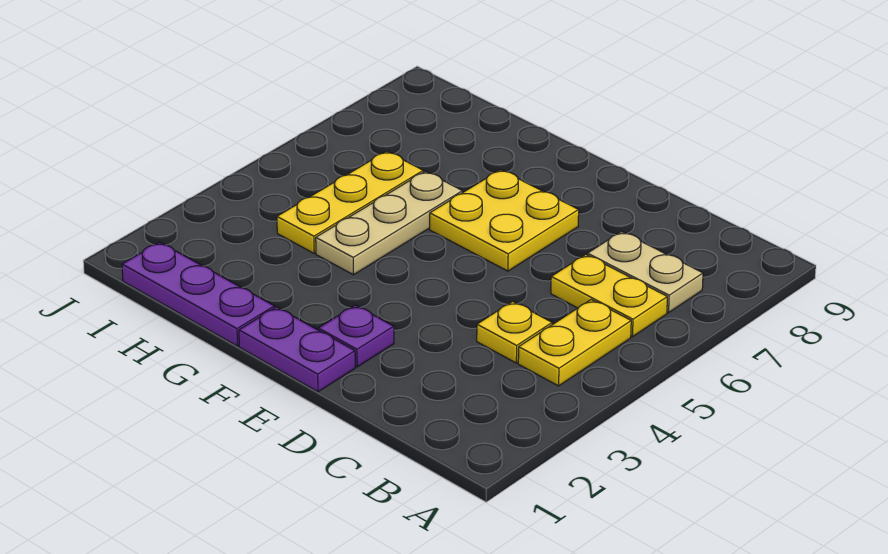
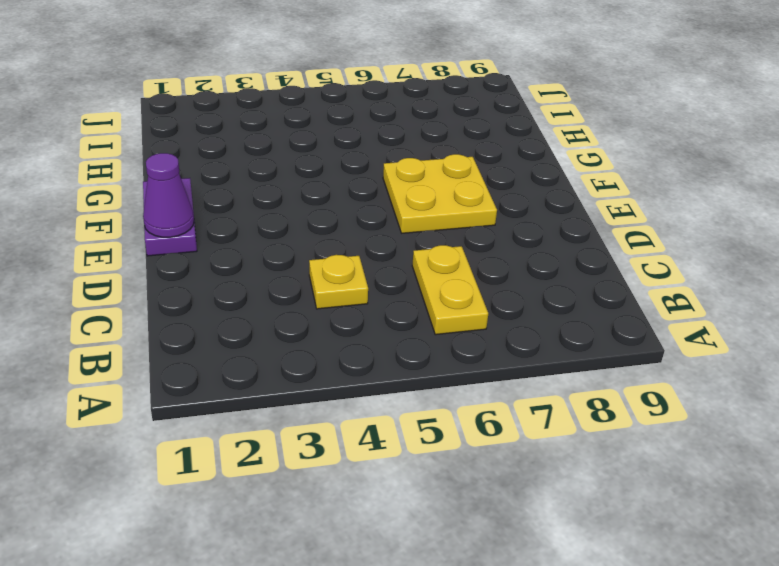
purple 1x1 cone [143,153,194,237] -> none
none -> yellow 1x2 plate [518,300,631,386]
none -> tan 1x2 plate [587,231,703,313]

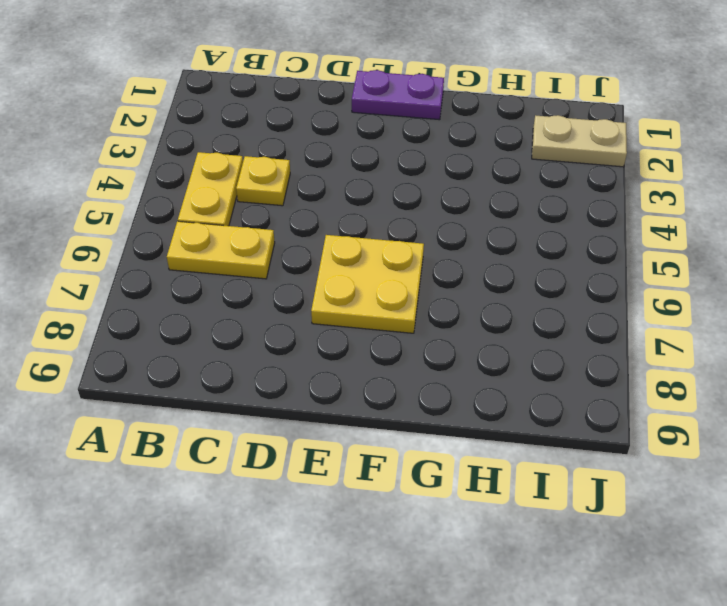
tan 1x2 plate [532,115,627,167] -> tan 1x2 plate moved to [587,231,703,313]
none -> purple 1x1 plate [318,305,394,367]
none -> purple 1x3 plate [122,242,274,346]

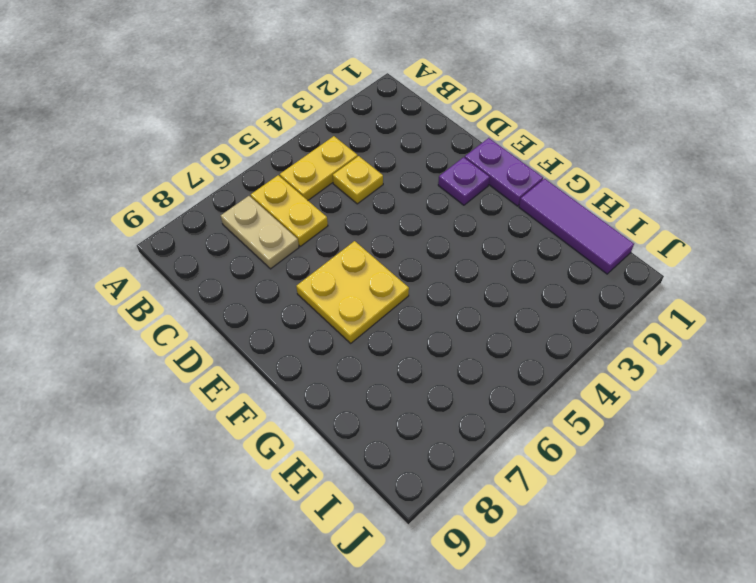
purple 1x3 tile [519,179,634,274] -> purple 1x3 plate [122,242,274,346]
none -> tan 1x3 plate [316,171,463,275]
none -> yellow 1x3 plate [277,151,423,253]

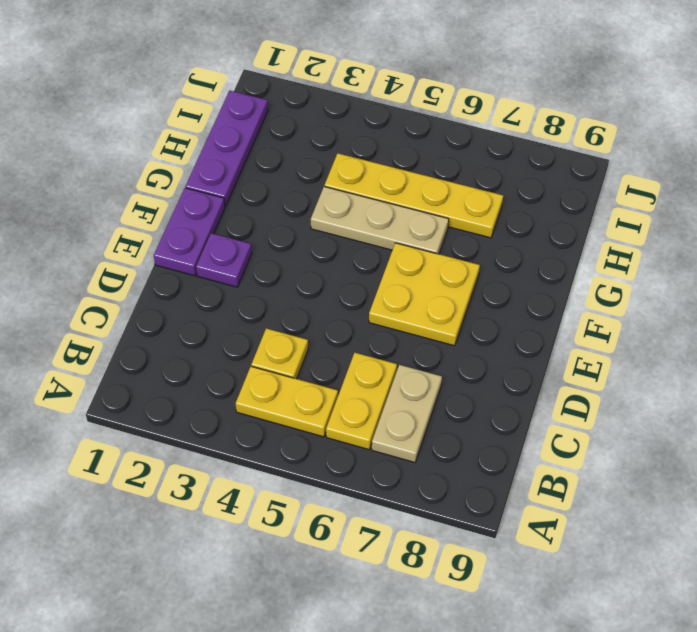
yellow 1x4 plate [325,153,503,238] -> yellow 1x3 plate [277,151,423,253]

